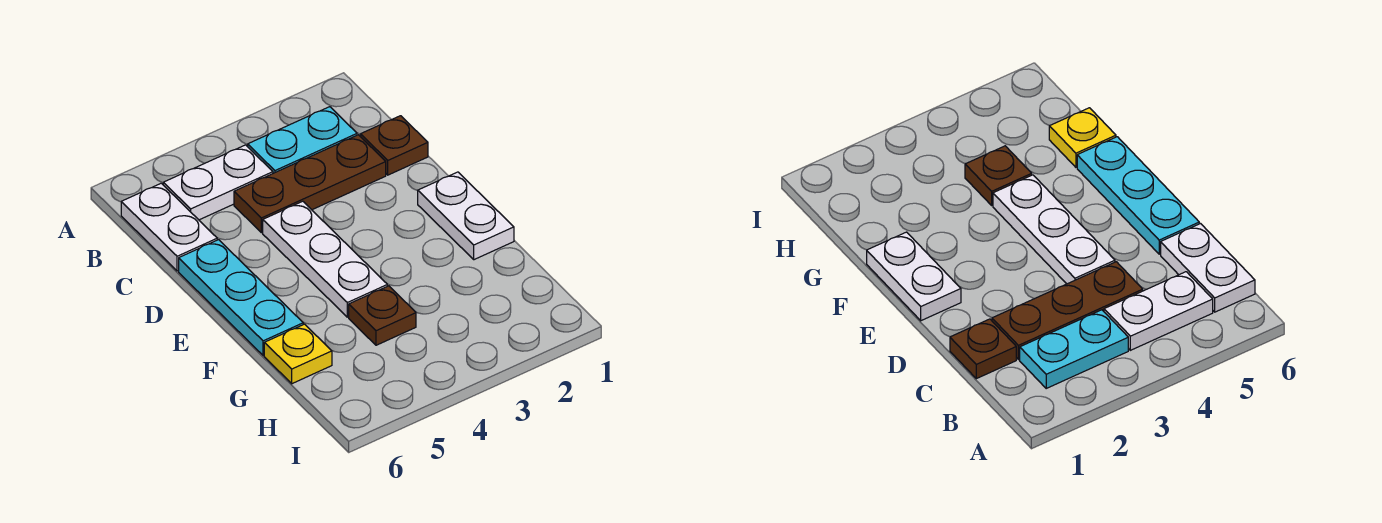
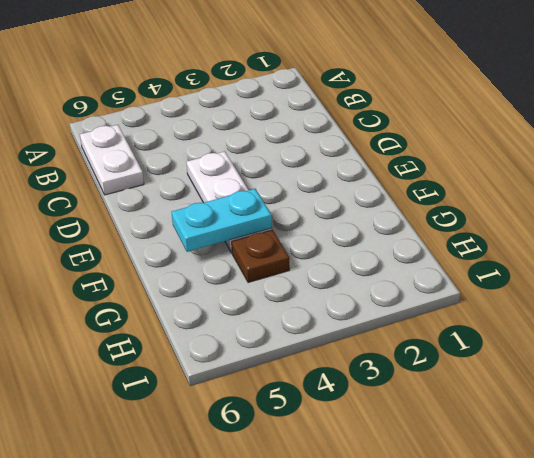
cyan 1x2 plate [172,189,272,252] -> cyan 1x2 plate moved to [248,107,357,173]
none -> white 1x2 plate [163,145,273,220]
none -> brown 1x1 plate [361,116,428,175]

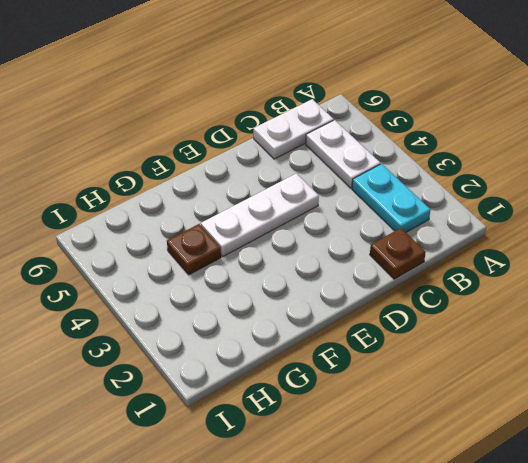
none -> brown 1x3 plate [234,135,386,233]
none -> cyan 1x3 plate [179,240,303,356]

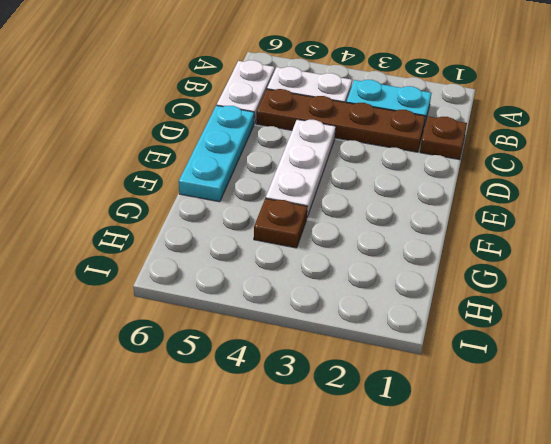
brown 1x4 plate [256,89,426,152] -> brown 1x3 plate [234,135,386,233]
none -> white 1x2 plate [418,172,514,260]
none -> yellow 1x1 plate [264,324,332,384]

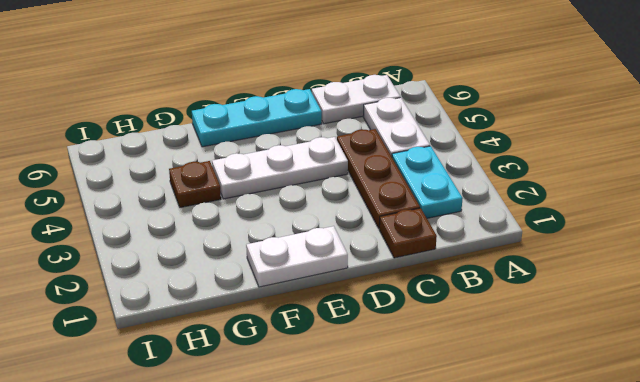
none -> yellow 1x1 plate [264,324,332,384]

